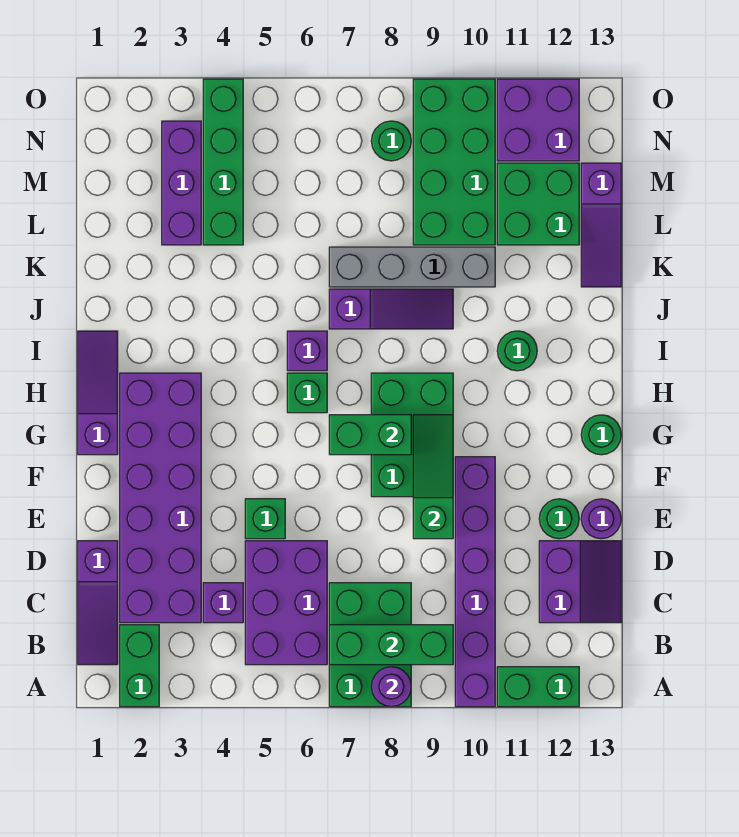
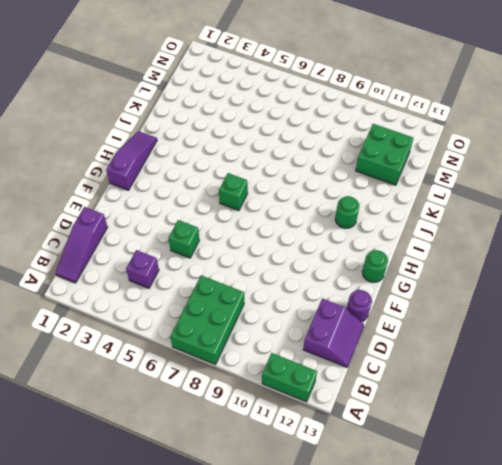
none -> green 1x2 brick [120,625,159,707]
none -> purple 1x6 brick [455,457,495,707]
none -> purple 2x3 brick [245,541,327,665]
none -> purple 2x6 brick [120,373,201,623]

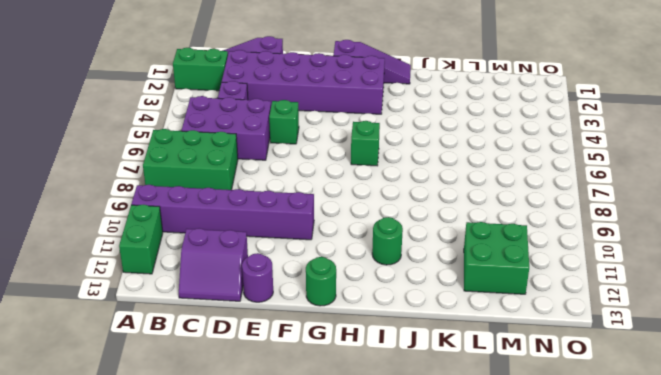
none -> green 1x1 round brick [539,499,579,539]
none -> green 2x3 brick [371,373,453,497]
none -> purple 1x1 brick [287,331,327,371]
none -> purple 1x3 slope [329,289,453,329]

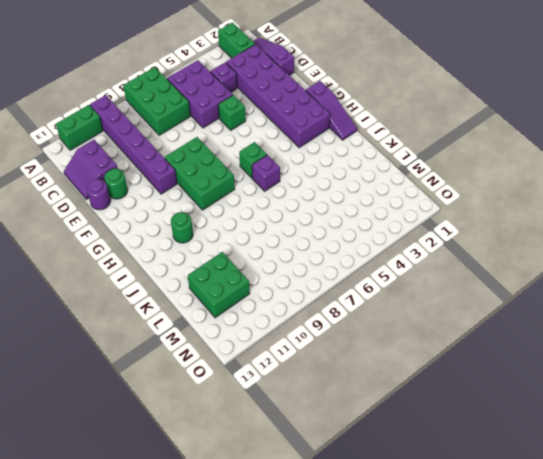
none -> green 1x1 round brick [581,415,621,455]
none -> purple 1x3 slope [329,289,453,329]
none -> grey 1x4 brick [329,247,495,287]
none -> purple 1x3 slope [581,163,621,287]

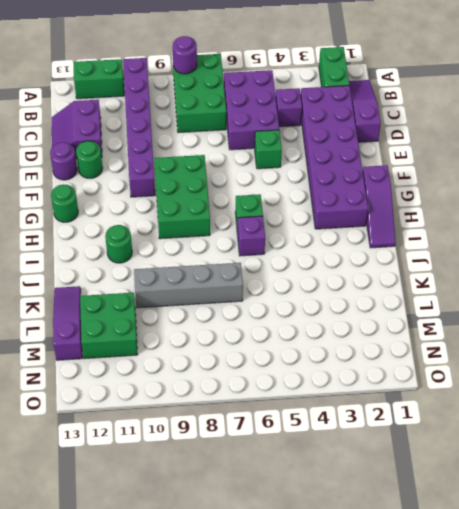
none -> purple 1x3 slope [329,289,453,329]
none -> purple 1x3 brick [162,121,201,245]
none -> green 1x4 brick [203,79,243,245]
none -> green 2x4 brick [413,79,495,245]

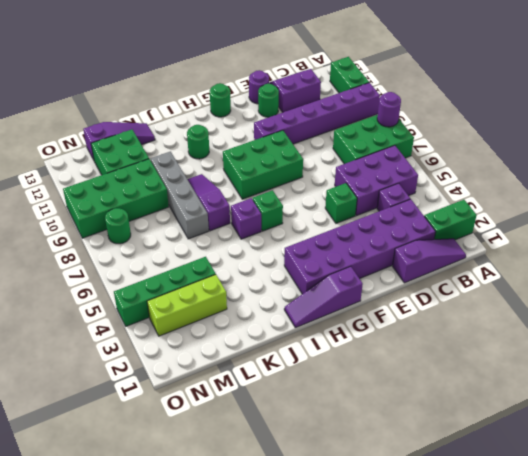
lime 1x3 brick [147,275,227,336] -> purple 1x3 brick [162,121,201,245]
none -> purple 2x2 brick [497,79,579,161]
none -> green 1x3 brick [329,625,453,665]
none -> green 1x3 slope [413,415,453,539]
none -> green 1x2 brick [329,415,411,455]

